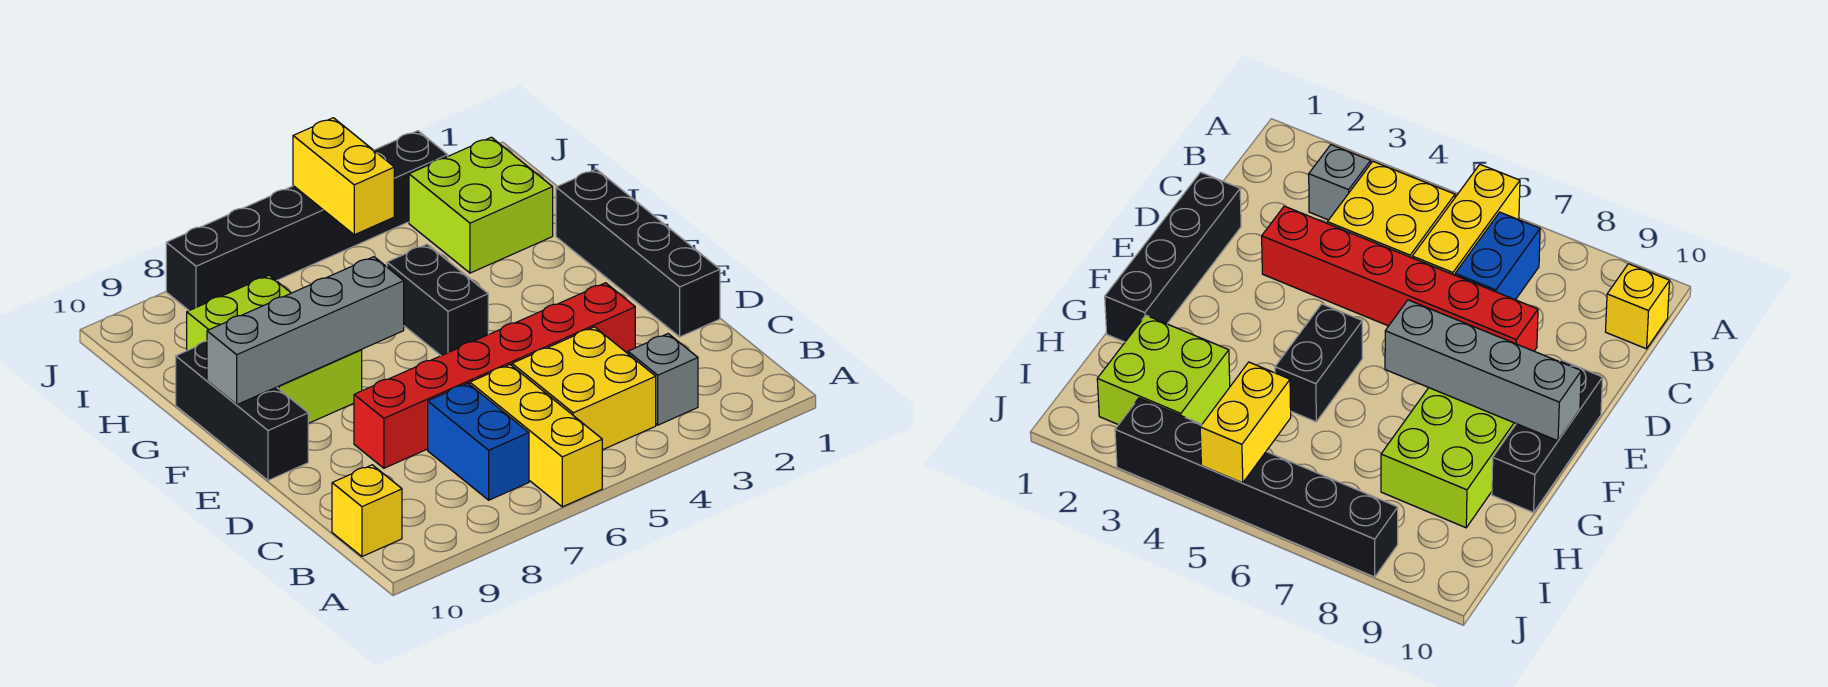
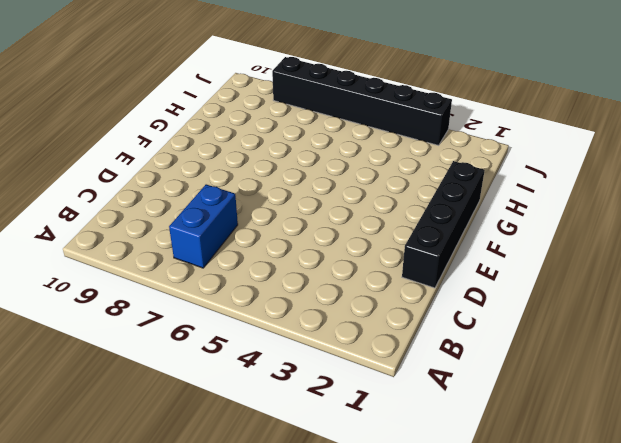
none -> yellow 1x3 brick [470,365,602,507]
none -> grey 1x1 brick [628,334,698,425]
none -> yellow 2x2 brick [512,327,656,450]

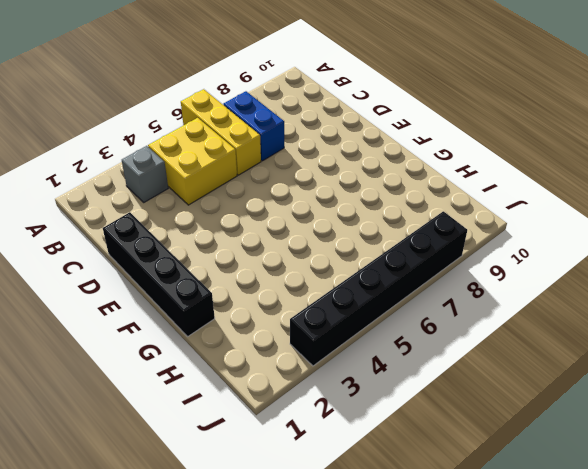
none -> yellow 1x1 brick [332,465,402,556]
none -> red 1x6 brick [354,283,635,468]
none -> black 1x3 brick [176,341,308,480]

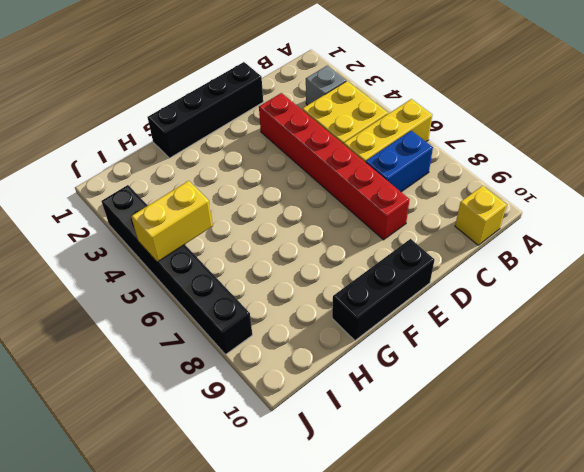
none -> black 1x2 brick [387,244,488,356]
none -> lime 2x3 brick [187,275,362,423]
none -> lime 2x2 brick [409,137,553,273]

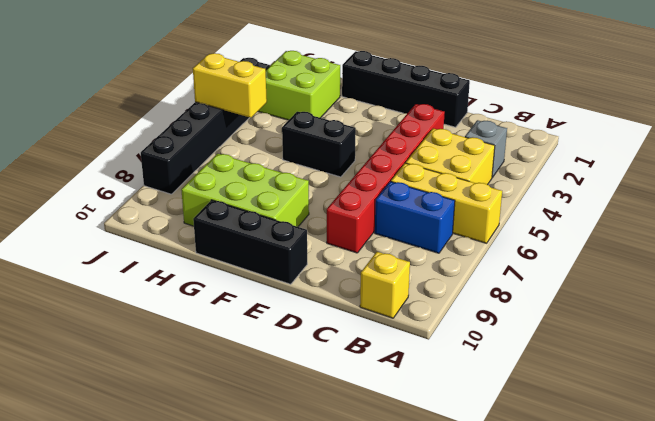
none -> grey 1x4 brick [207,257,404,405]

